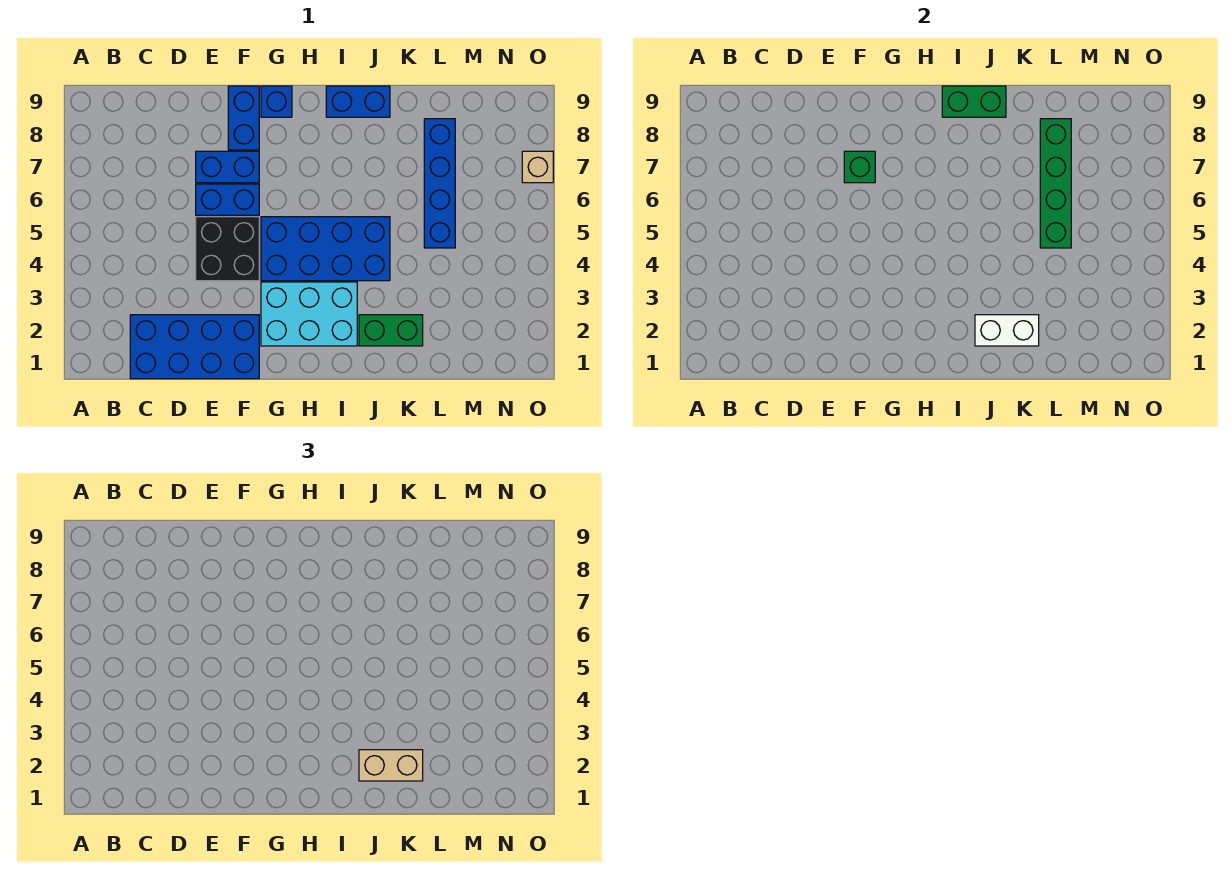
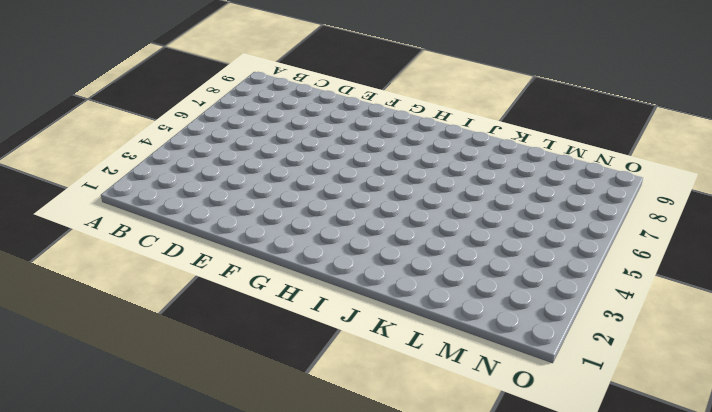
none -> blue 2x4 brick [130,315,259,379]
none -> black 2x2 brick [196,217,259,281]
none -> blue 1x2 brick [196,184,259,215]

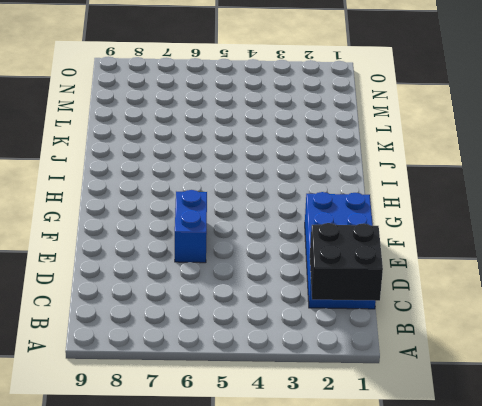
black 2x2 brick [310,223,383,301] -> black 2x2 brick moved to [196,217,259,281]
none -> blue 1x2 brick [196,151,259,183]
none -> blue 1x2 brick [228,86,259,150]
none -> cyan 2x3 brick [261,282,357,346]

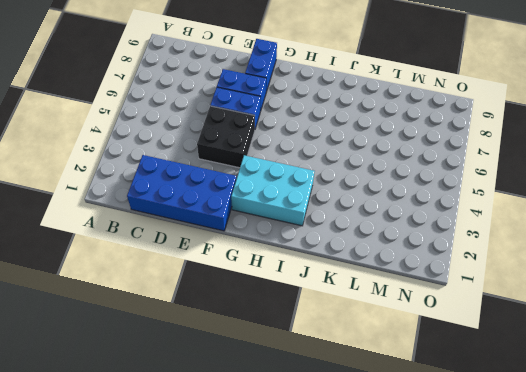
none -> blue 2x4 brick [261,217,390,281]
none -> blue 1x1 brick [261,86,292,117]
none -> blue 1x2 brick [326,86,390,117]

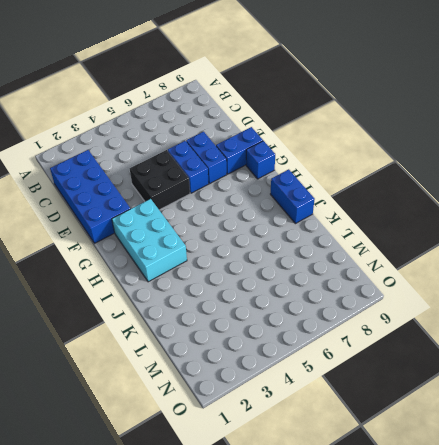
none -> blue 2x4 brick [261,217,390,281]
none -> green 1x2 brick [359,315,423,346]
none -> blue 1x4 brick [424,119,455,248]

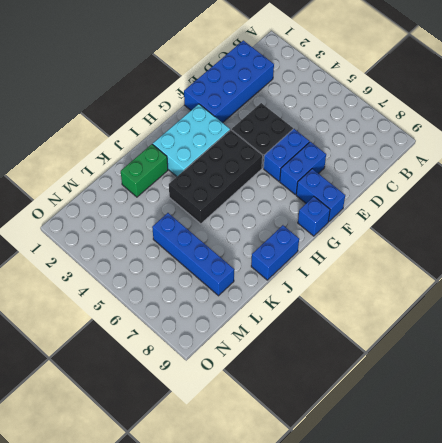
black 2x4 brick [169,130,263,224] -> blue 2x4 brick [261,217,390,281]
none -> tan 1x1 brick [522,151,553,183]
none -> green 1x1 brick [844,151,875,183]
none -> green 1x2 brick [942,86,1006,117]

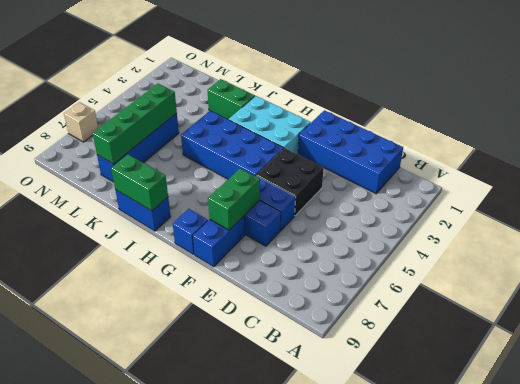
green 1x2 brick [208,168,260,230] -> green 1x1 brick [844,151,875,183]
none -> white 1x2 brick [975,315,1039,346]
none -> tan 1x2 brick [359,750,423,781]

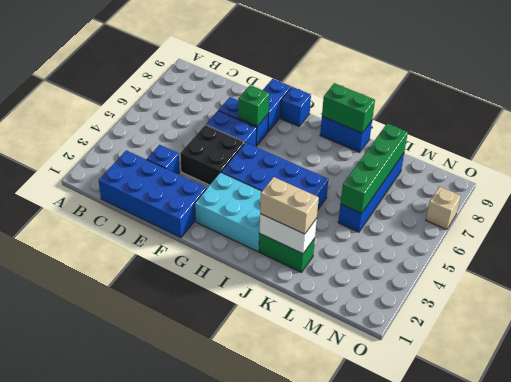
blue 1x1 brick [147,145,180,174] -> none

